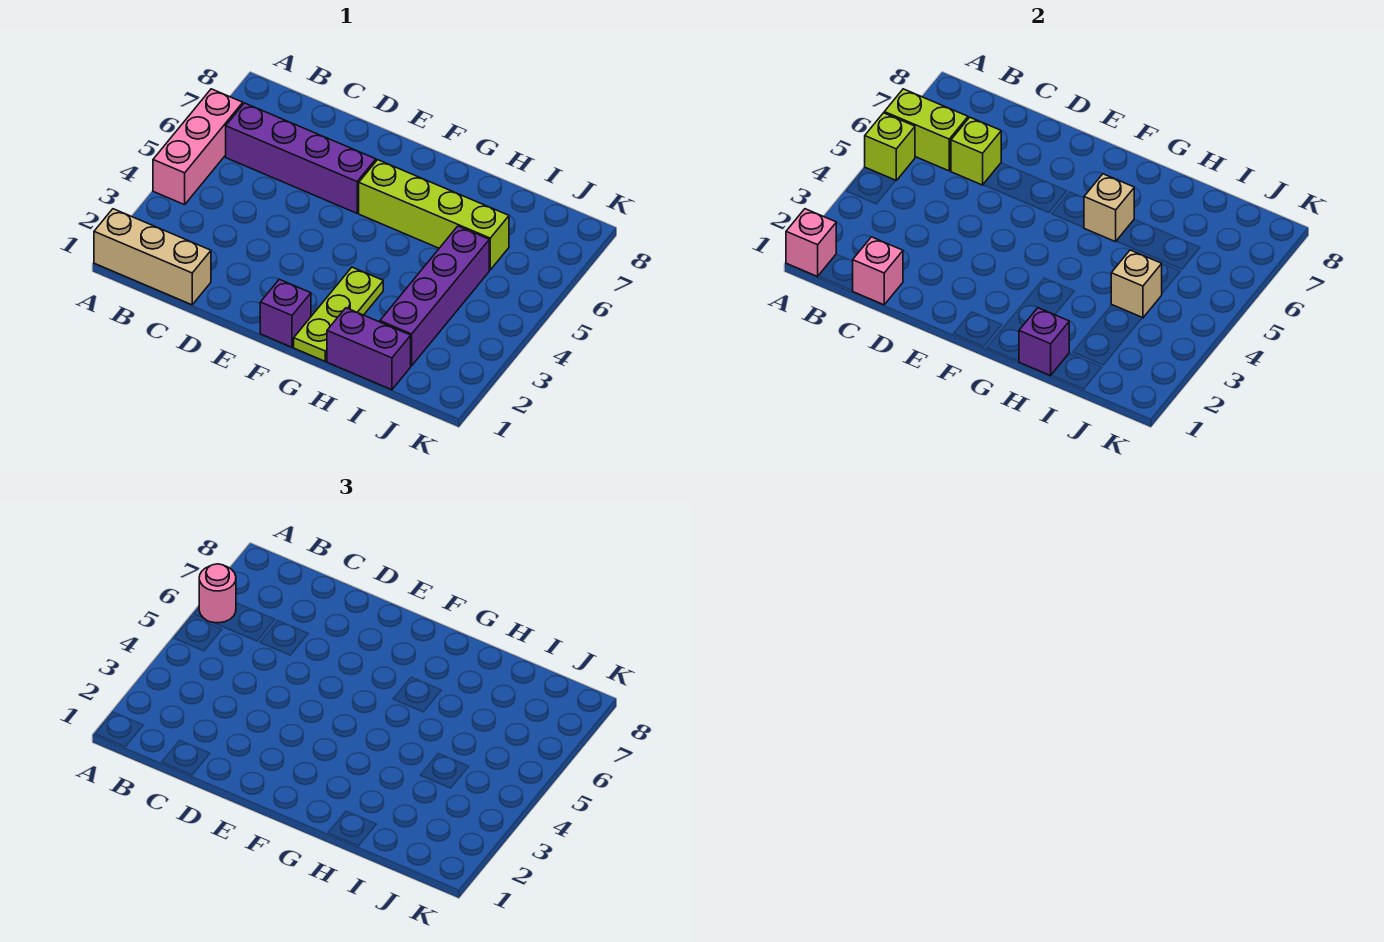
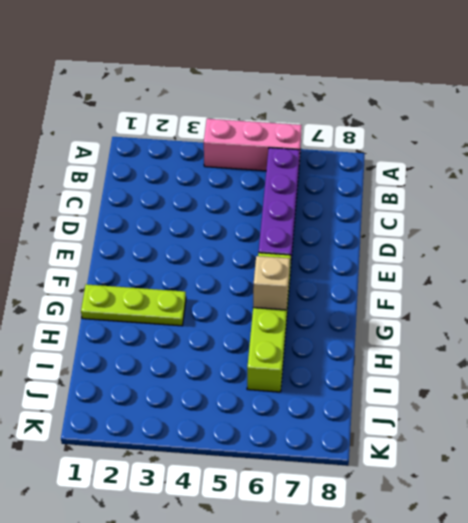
none -> tan 1x3 brick [94,209,211,305]
none -> purple 1x1 brick [260,279,311,347]
none -> purple 1x2 brick [327,308,411,390]

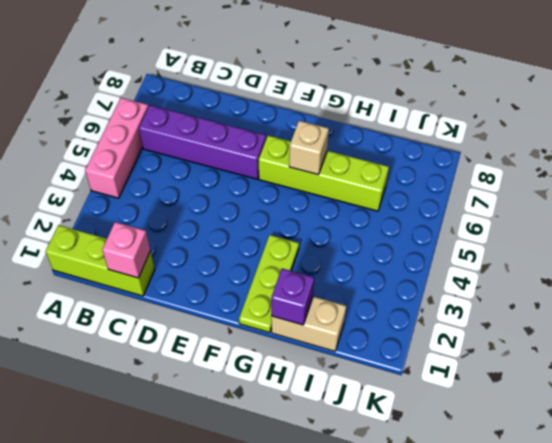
lime 1x3 brick [46,225,155,296] -> tan 1x3 brick [94,209,211,305]
tan 1x2 brick [271,297,346,351] -> purple 1x2 brick [327,308,411,390]
none -> purple 1x1 brick [260,279,311,347]
none -> purple 1x4 brick [380,226,489,366]
none -> pink 1x1 brick [786,209,836,276]

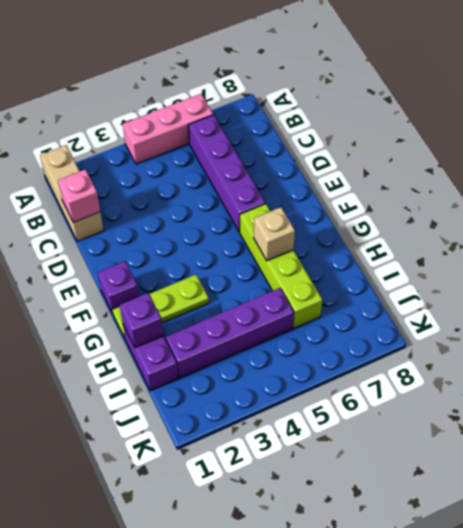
none -> pink 1x1 brick [786,209,836,276]
none -> lime 1x1 brick [865,113,915,180]
none -> lime 1x2 brick [884,89,968,171]

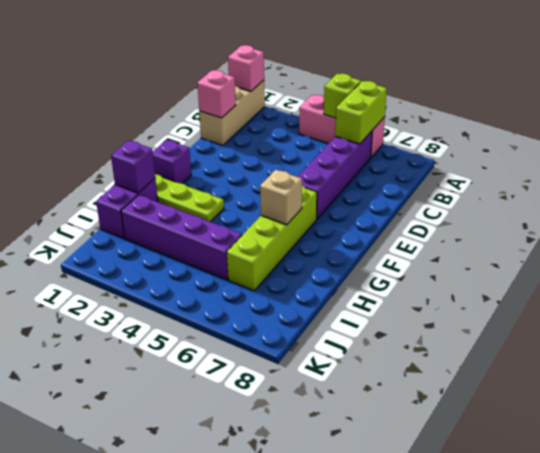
none -> lime 1x1 brick [951,117,1001,185]
none -> tan 1x1 brick [1111,250,1162,318]
none -> pink 1x1 round brick [199,564,236,623]

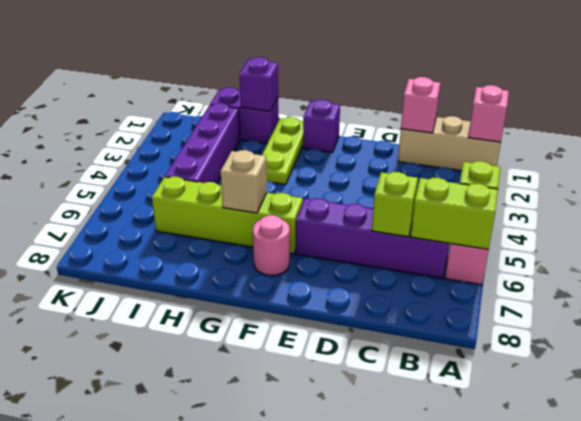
pink 1x1 round brick [253,215,290,276] -> pink 1x1 round brick moved to [199,564,236,623]
none -> tan 1x1 brick [1111,250,1162,318]

